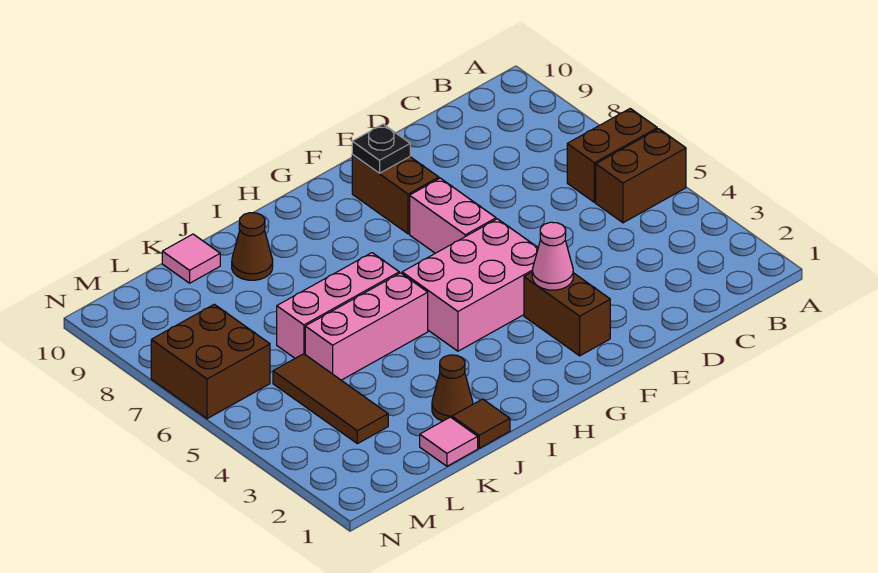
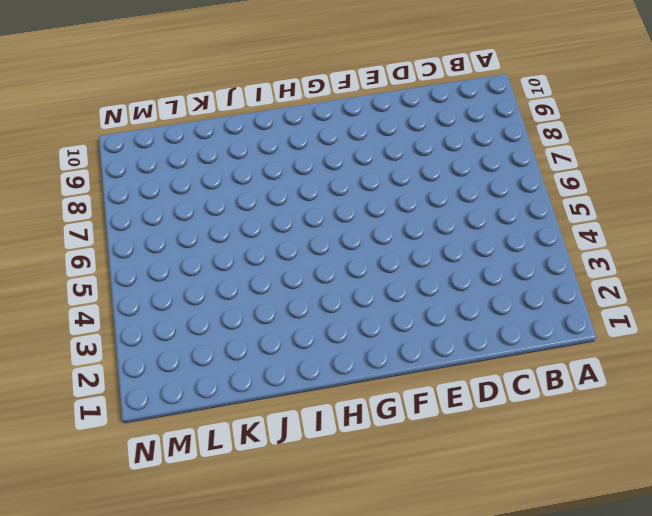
none -> brown 1x2 brick [596,129,686,223]
none -> brown 1x2 brick [567,109,657,202]
none -> brown 1x2 brick [524,272,610,356]

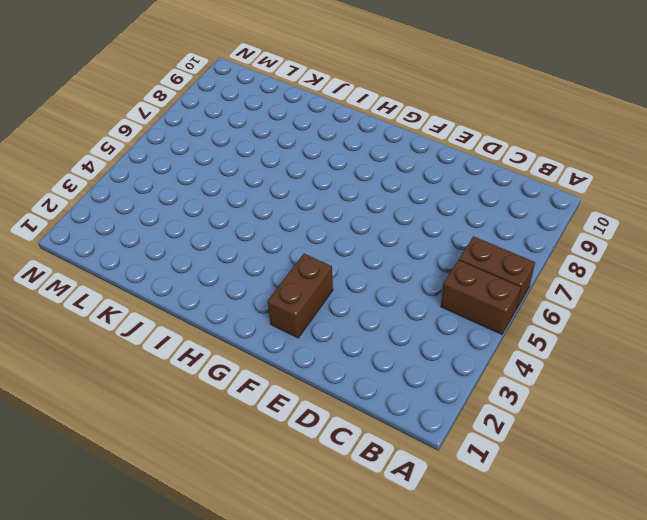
none -> pink 2x3 brick [402,219,538,351]
none -> pink 1x2 brick [410,178,496,253]
none -> brown 1x2 brick [352,155,439,234]

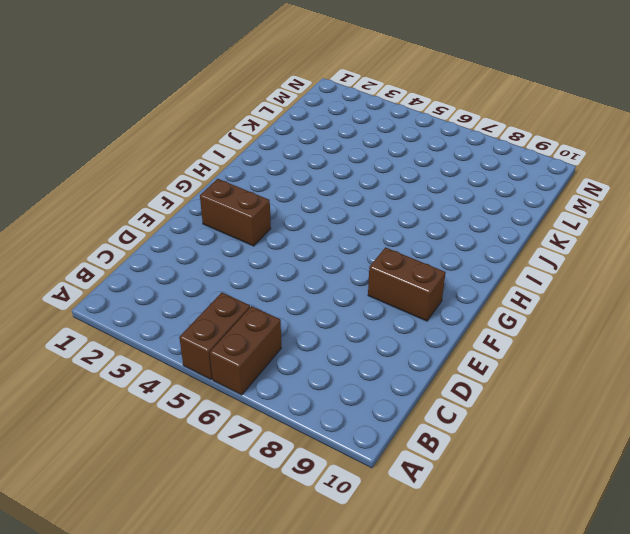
none -> pink 2x3 brick [402,219,538,351]
none -> pink 1x2 brick [410,178,496,253]
none -> pink 1x3 brick [305,273,428,380]

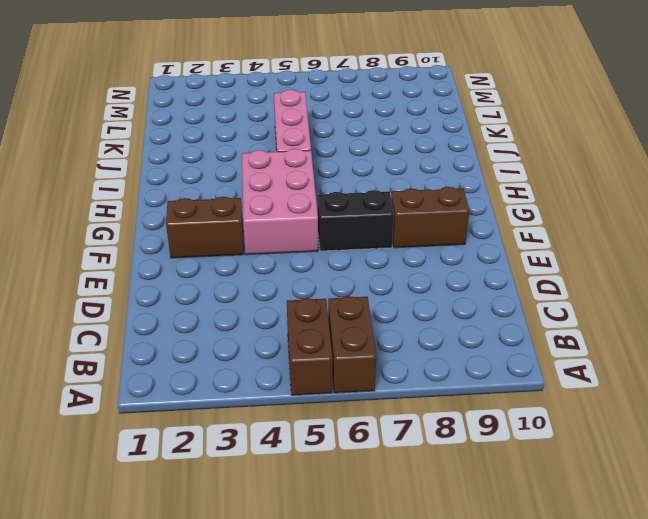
black 1x2 brick [317,190,394,251] -> pink 1x2 brick [410,178,496,253]
none -> pink 1x3 brick [277,253,399,358]
none -> brown 1x1 tile [452,399,510,448]
none -> brown 1x1 cone [432,355,473,421]

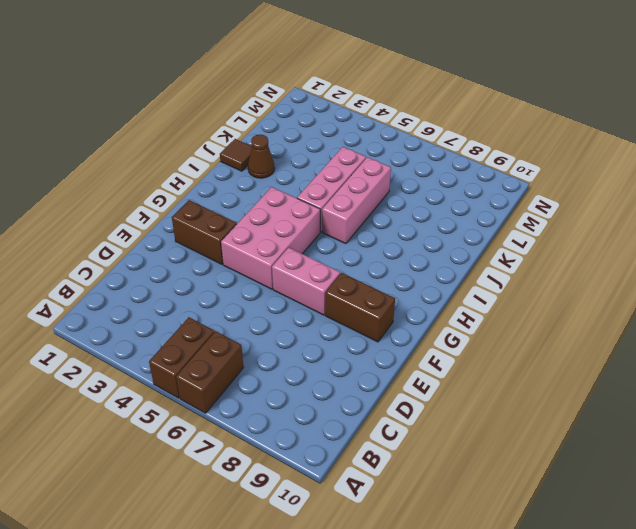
none -> brown 1x1 cone [232,213,273,280]
none -> pink 1x1 tile [420,417,478,466]
none -> pink 1x1 tile [162,234,220,283]

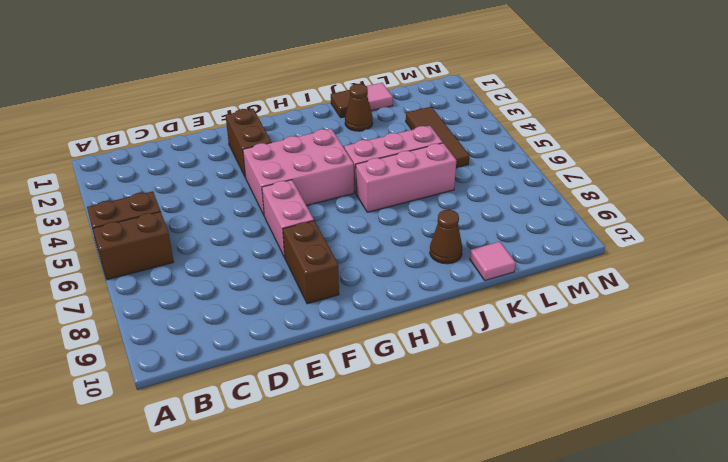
none -> brown 2x2 brick [151,304,270,419]
none -> pink 1x1 cone [532,222,573,290]
none -> black 1x1 plate [352,124,410,173]

